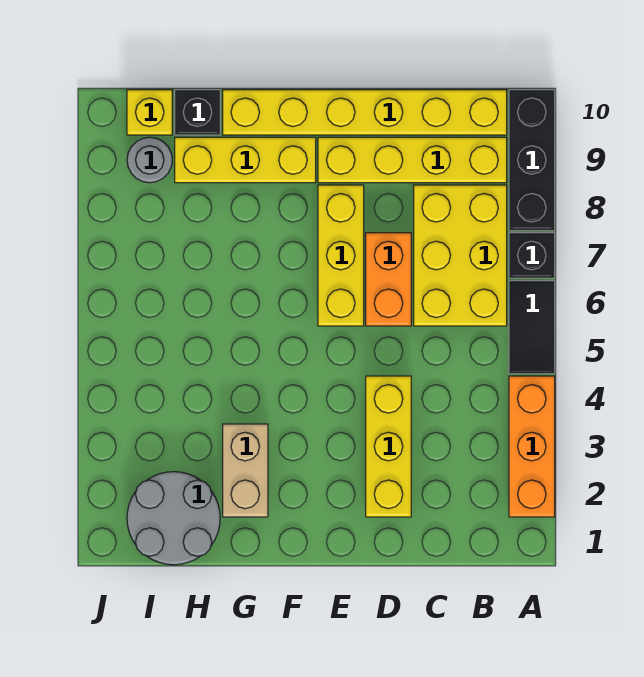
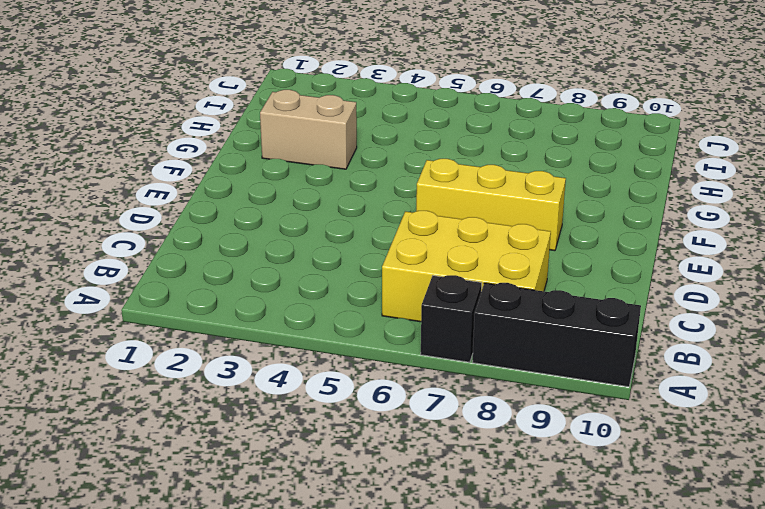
none -> orange 1x3 brick [509,376,555,517]
none -> black 1x2 tile [509,281,555,374]
none -> yellow 1x4 brick [318,137,507,183]

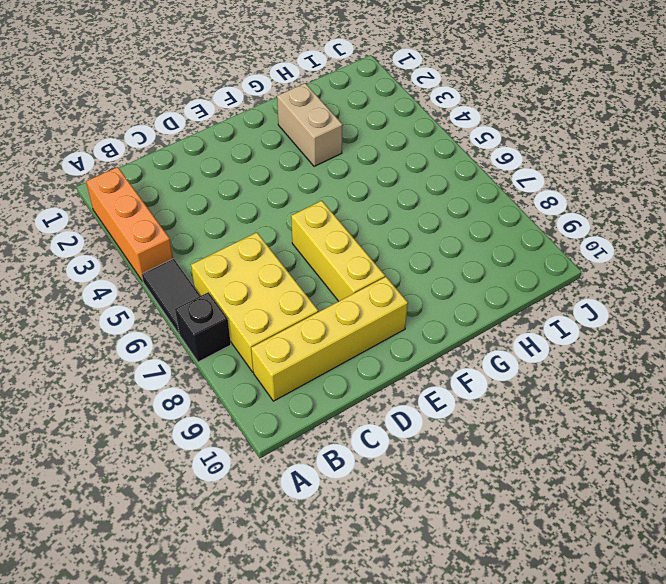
none -> black 1x3 brick [509,90,555,231]
none -> yellow 1x6 brick [223,90,507,135]
none -> yellow 1x3 brick [366,376,411,517]

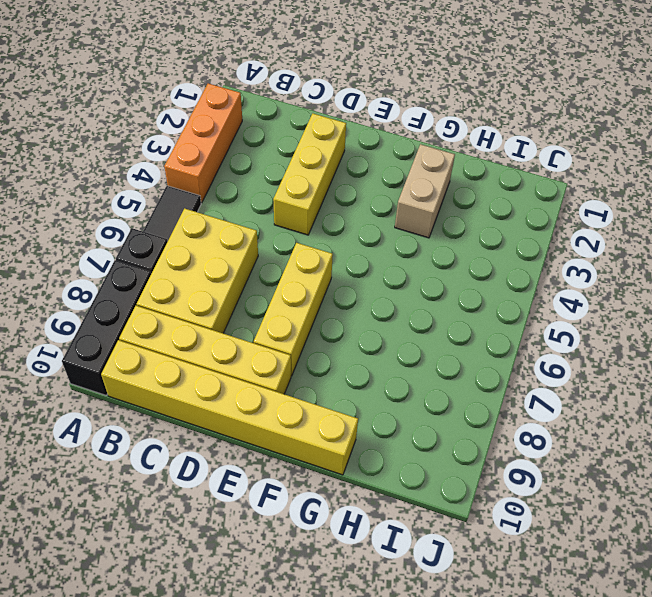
none -> orange 1x2 brick [366,233,411,326]
none -> yellow 1x3 brick [175,137,316,183]
none -> grey 2x2 round brick [127,472,220,565]

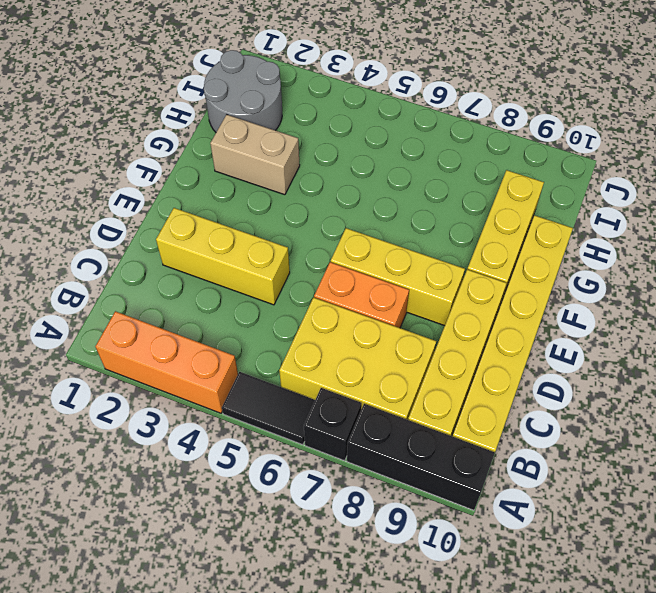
none -> black 1x1 brick [175,90,220,135]
none -> grey 1x1 round brick [127,137,172,183]
none -> yellow 1x1 brick [127,90,172,135]

